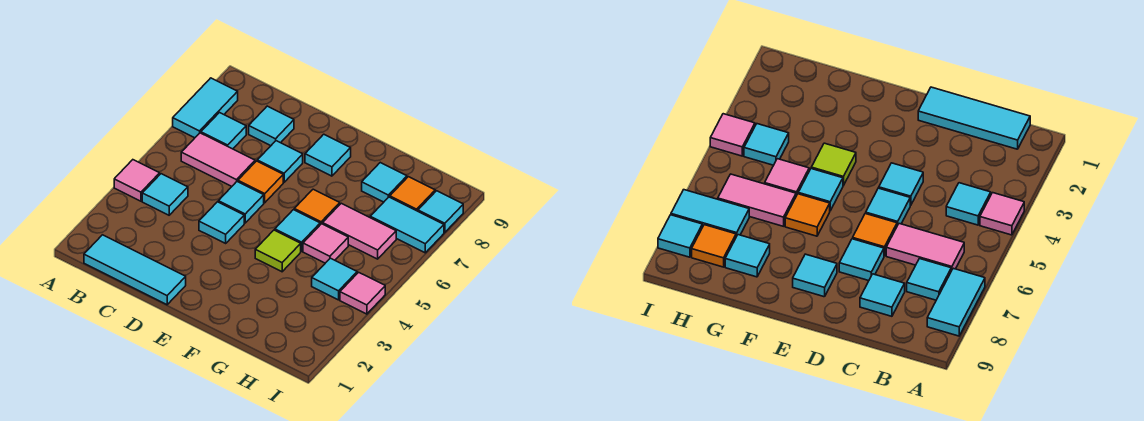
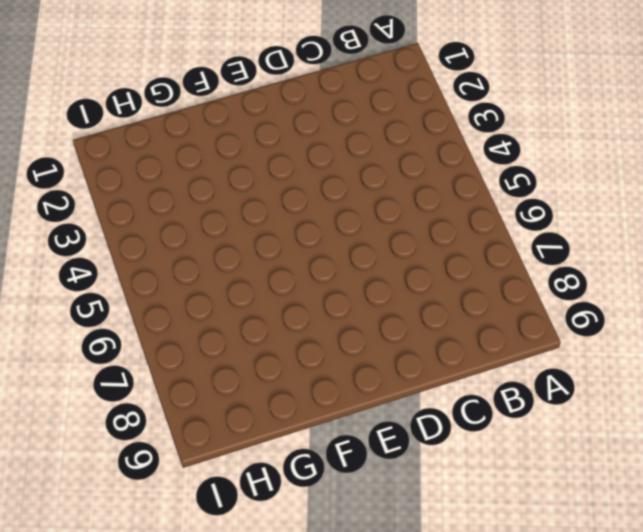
none -> pink 1x1 tile [114,160,160,201]
none -> cyan 1x2 tile [173,78,238,138]
none -> cyan 1x3 tile [84,235,186,305]

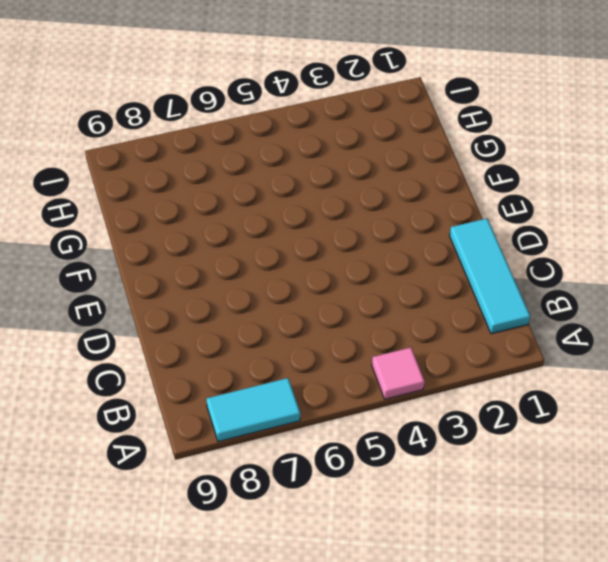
none -> cyan 1x1 tile [142,174,188,215]
none -> pink 1x2 tile [181,133,255,186]
none -> cyan 1x1 tile [201,113,246,149]

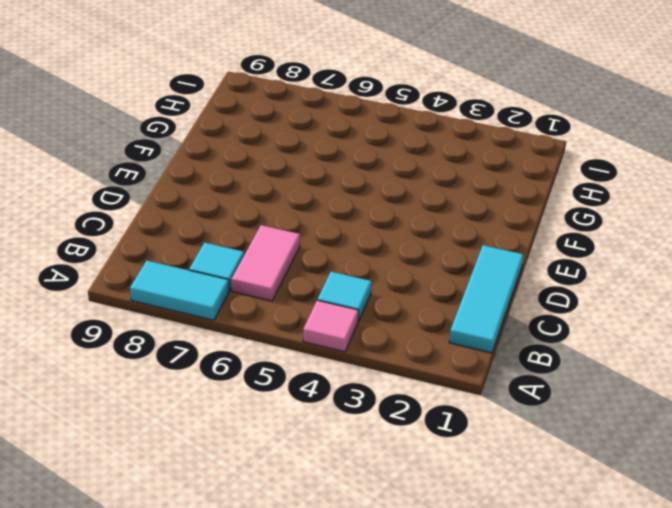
none -> cyan 1x1 tile [249,106,294,146]
none -> cyan 1x1 tile [199,202,244,243]
none -> cyan 1x1 tile [218,182,264,223]

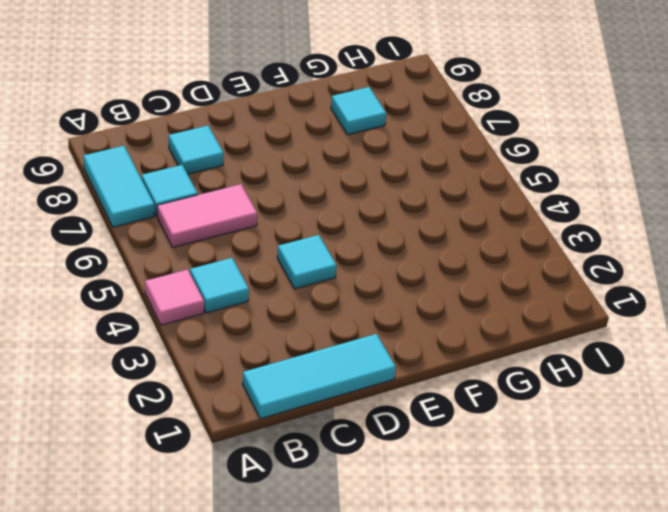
none -> cyan 1x1 tile [218,182,264,223]
none -> orange 1x1 tile [238,161,283,203]
none -> cyan 1x1 tile [257,141,303,182]

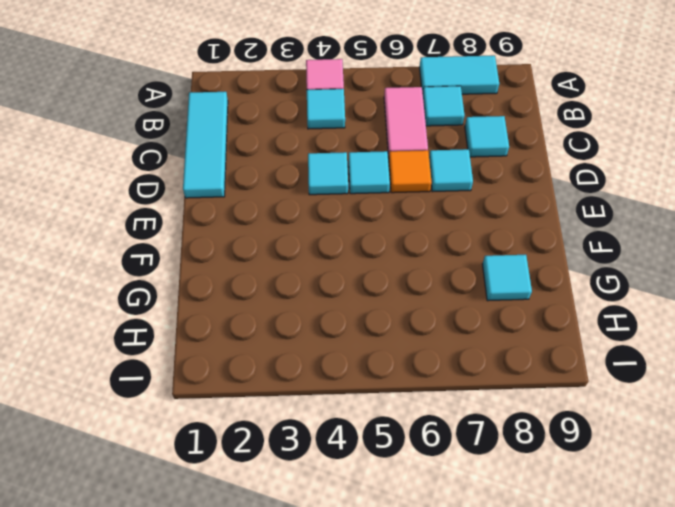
none -> cyan 1x1 tile [305,134,351,176]
none -> lime 1x1 tile [255,230,301,272]
none -> cyan 1x1 tile [275,210,320,251]

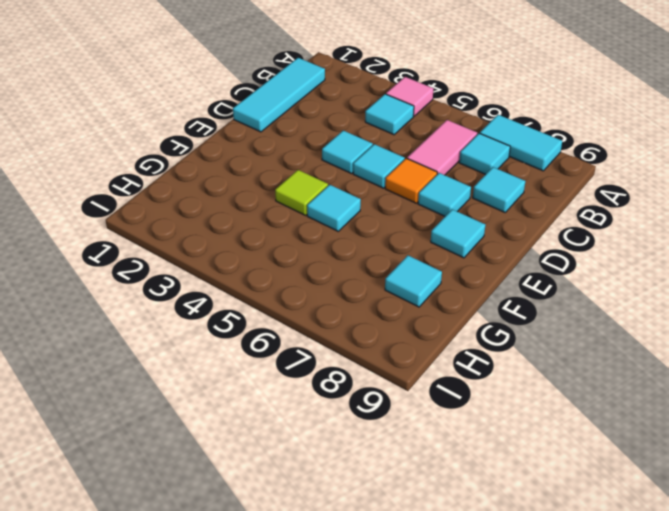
none -> orange 1x1 tile [294,189,340,225]
none -> pink 1x1 tile [303,224,348,263]
none -> pink 1x2 tile [323,203,396,259]

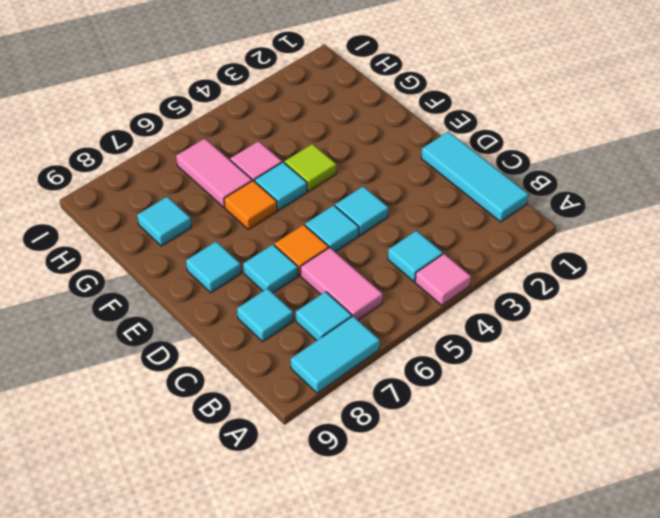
none -> cyan 1x1 tile [312,258,357,300]
none -> cyan 1x2 tile [370,197,444,253]
none -> orange 1x1 tile [390,177,435,211]

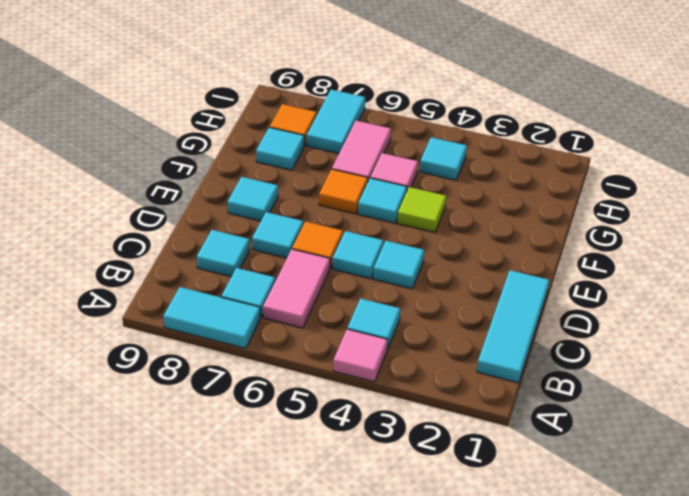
none -> pink 1x1 tile [340,272,385,314]
none -> cyan 1x1 tile [418,191,463,232]

